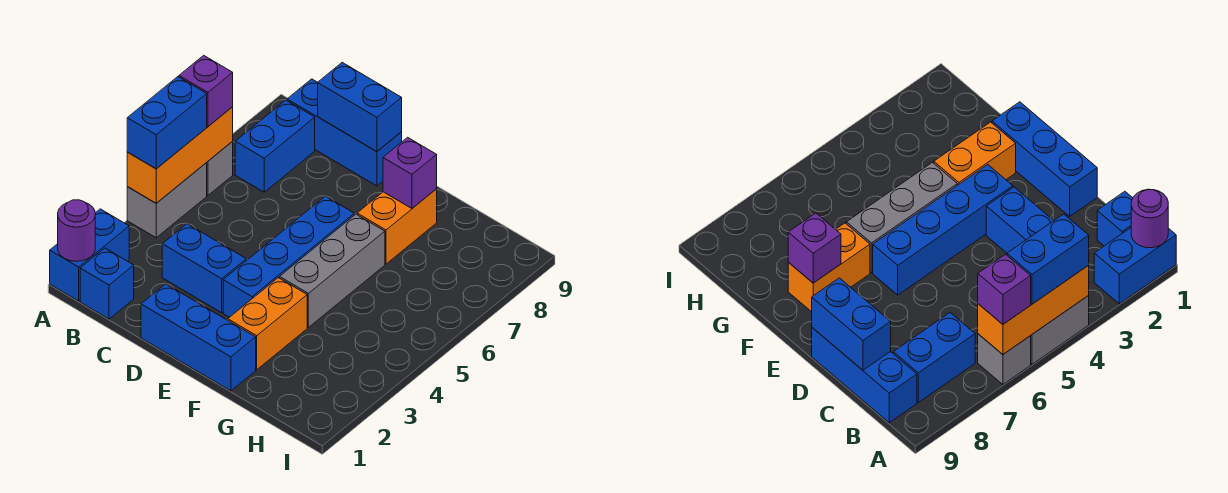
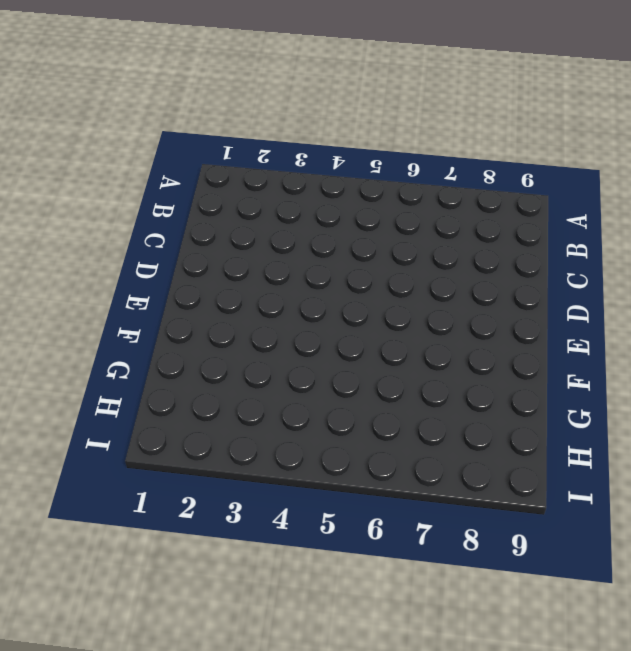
none -> blue 1x2 brick [50,209,129,301]
none -> grey 1x2 brick [127,163,207,238]
none -> grey 1x1 brick [206,142,233,195]

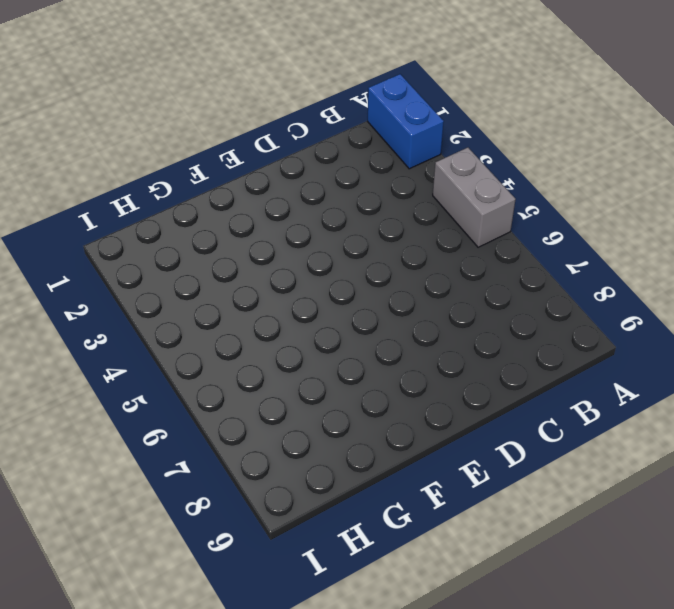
none -> grey 1x1 brick [206,142,233,195]
none -> blue 1x1 brick [80,248,134,319]
none -> blue 1x2 brick [235,100,315,192]

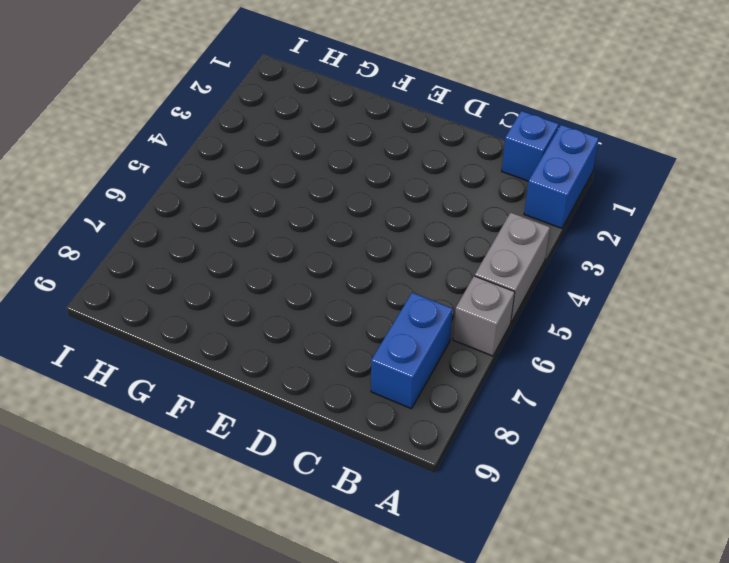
none -> blue 1x3 brick [287,79,402,186]
none -> blue 1x2 brick [162,224,246,313]
none -> blue 1x3 brick [141,284,256,391]

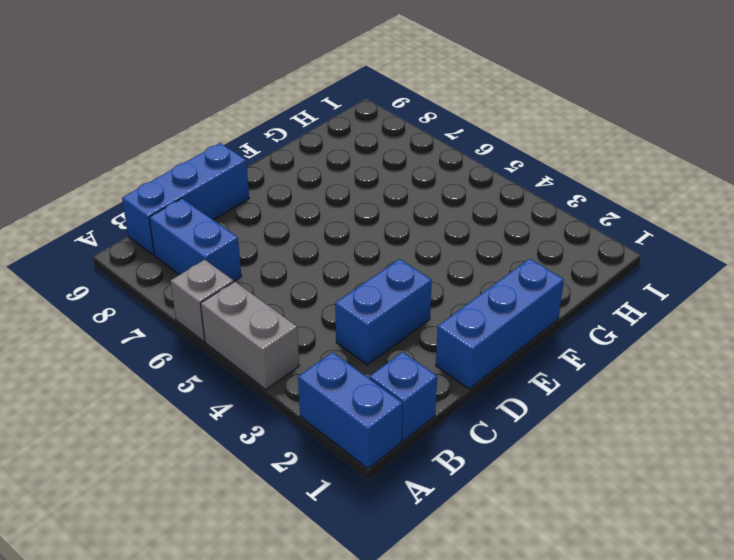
none -> blue 1x4 brick [223,196,354,317]
none -> orange 1x2 brick [228,278,307,370]
none -> grey 1x3 brick [280,214,385,327]

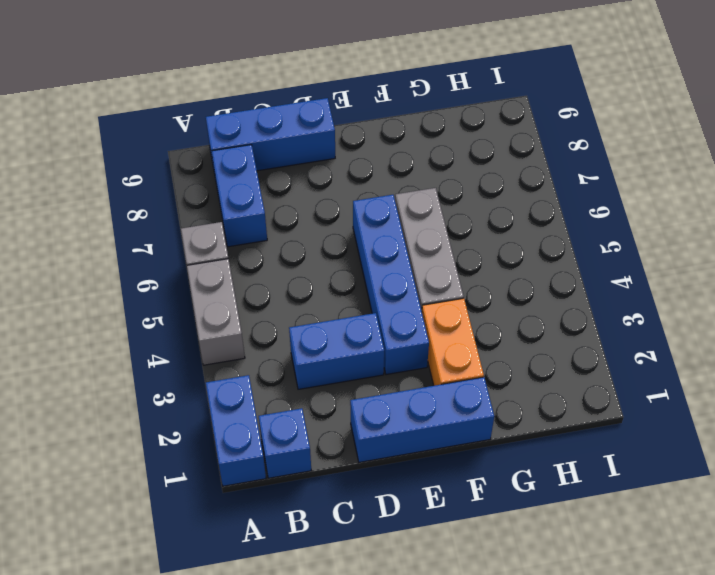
none -> orange 1x2 brick [357,189,437,264]
none -> purple 1x1 round brick [58,200,95,261]
none -> orange 1x3 brick [127,107,233,203]

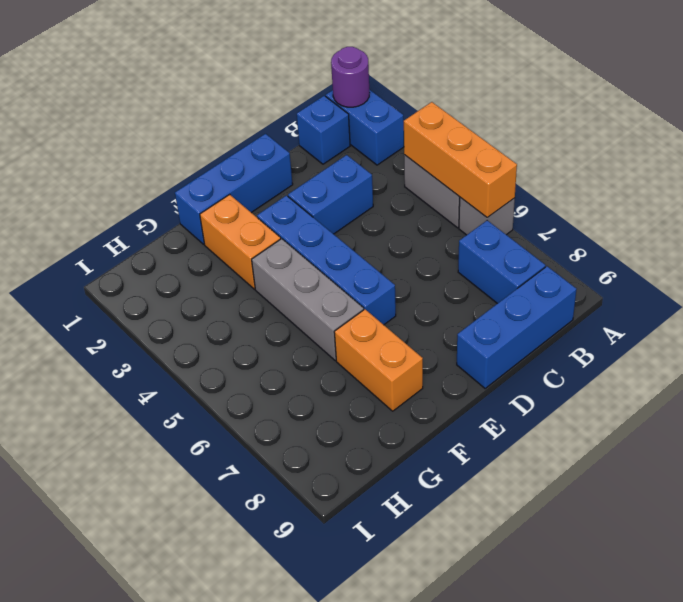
none -> blue 1x2 brick [318,63,402,152]
none -> purple 1x1 brick [383,137,437,208]
none -> blue 1x2 brick [127,77,207,169]

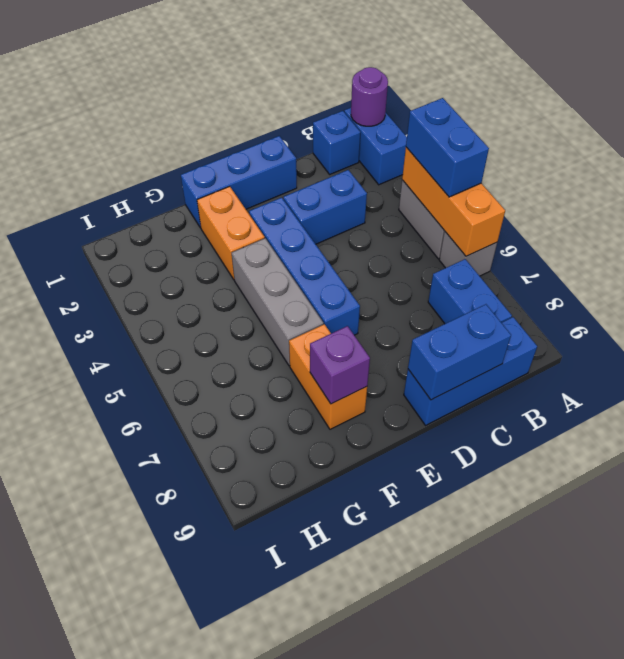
none -> purple 1x1 brick [179,55,233,126]

